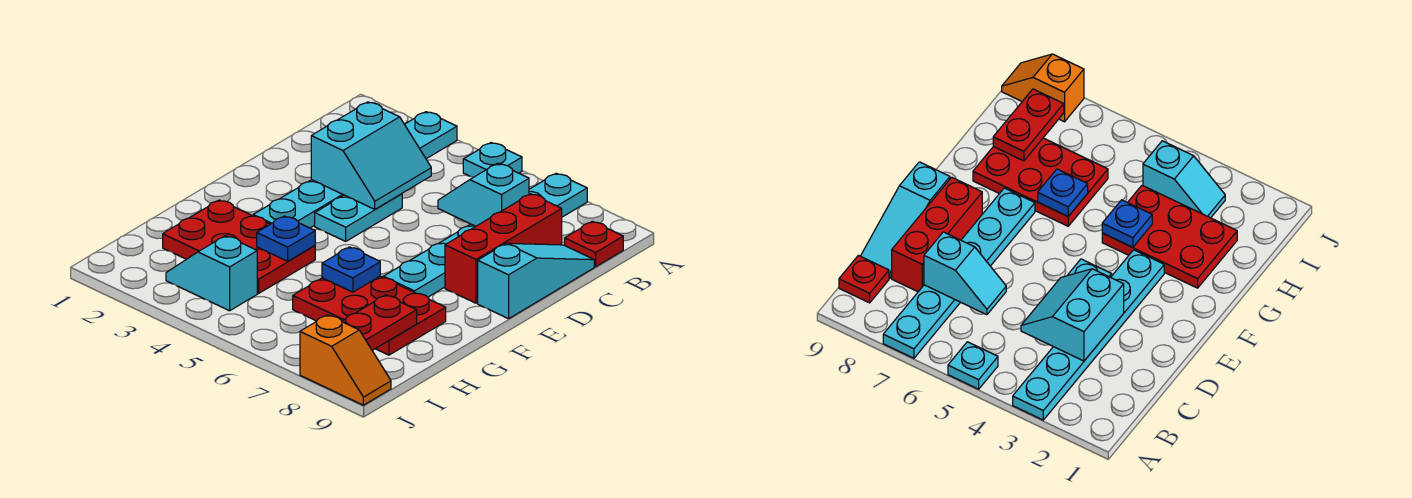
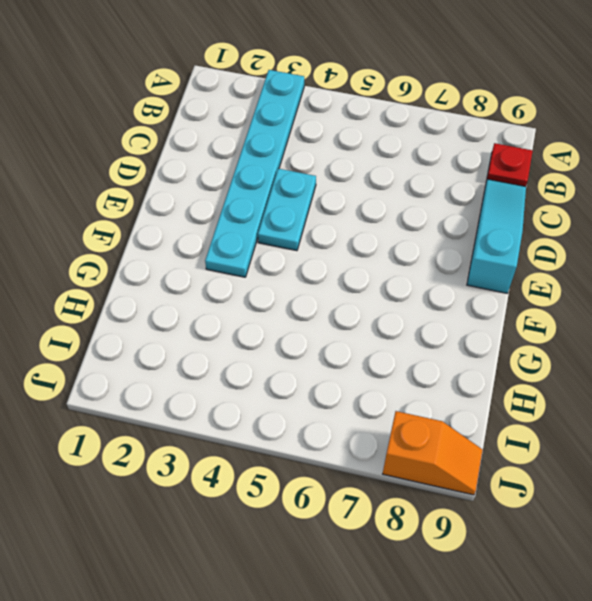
none -> cyan 1x1 plate [463,143,522,177]
none -> cyan 1x6 plate [383,173,587,297]
none -> red 1x3 brick [445,194,562,303]

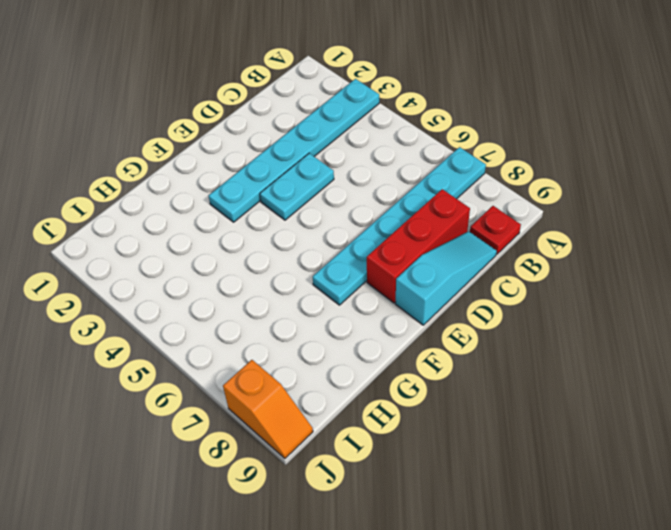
none -> cyan 1x1 plate [463,143,522,177]
none -> red 2x3 plate [163,200,315,293]
none -> red 2x3 plate [293,276,446,355]

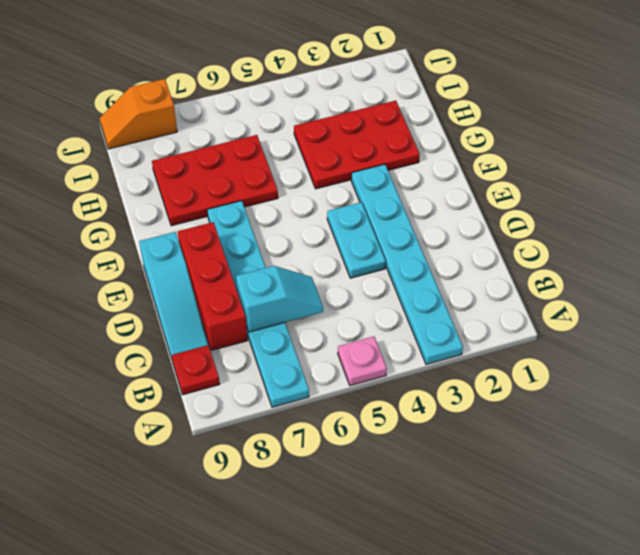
pink 1x1 plate [338,336,387,386] -> cyan 1x1 plate [463,143,522,177]
none -> cyan 1x2 slope [166,236,257,311]
none -> cyan 2x2 slope [311,102,431,209]
none -> blue 1x1 plate [257,216,315,261]

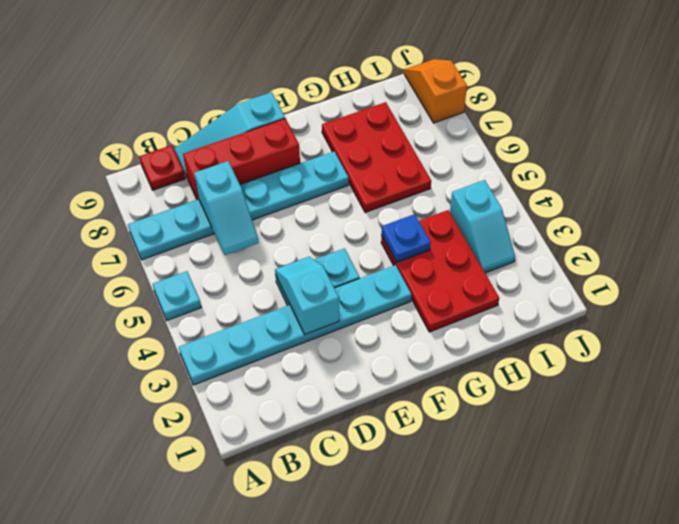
cyan 1x2 slope [275,257,339,335] -> cyan 2x2 slope [311,102,431,209]
none -> blue 1x1 plate [322,247,380,292]
none -> red 1x2 plate [342,295,417,350]

